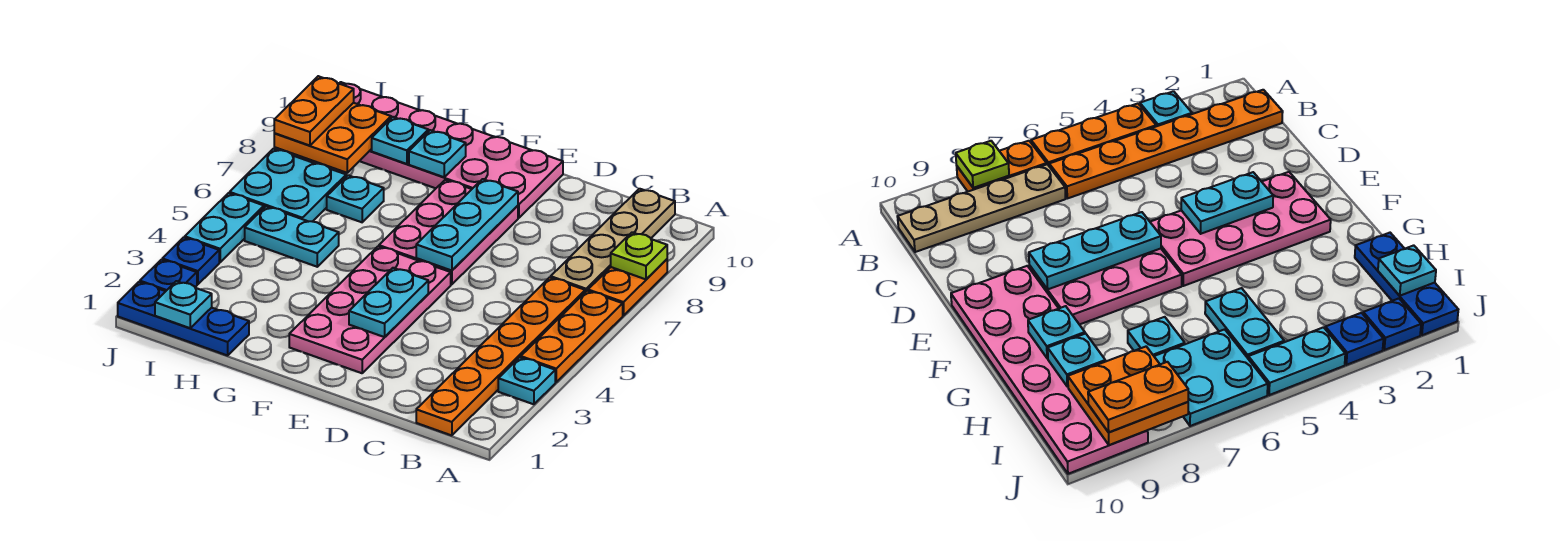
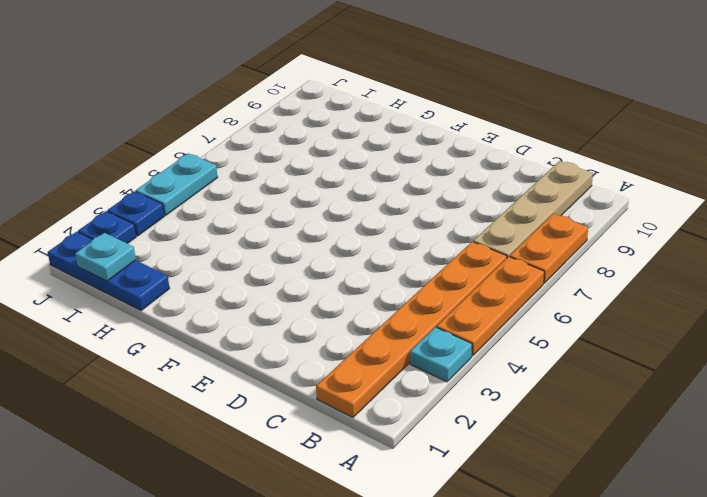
none -> pink 2x4 plate [289,246,451,373]
none -> pink 2x3 plate [379,180,518,285]
none -> pink 2x6 plate [339,82,563,218]

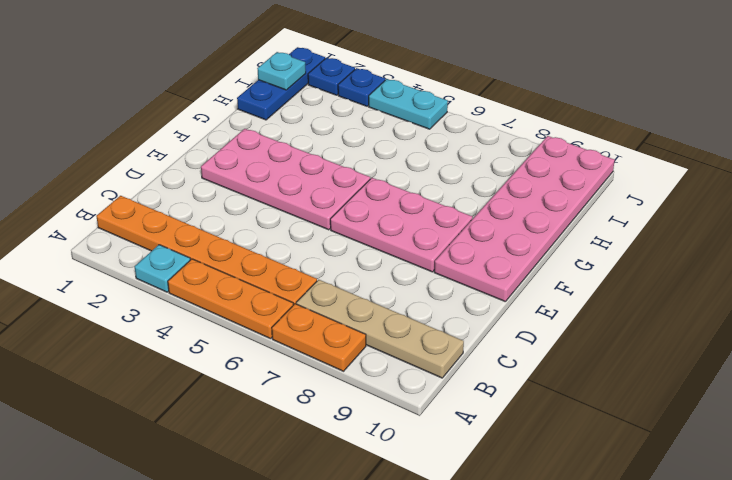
none -> cyan 1x2 plate [245,206,339,267]
none -> cyan 1x1 plate [327,175,384,222]
none -> cyan 2x2 plate [230,149,346,222]

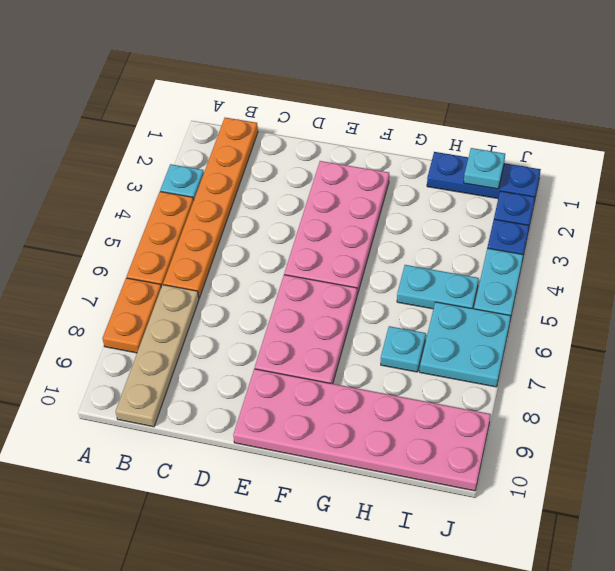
none -> lime 1x1 plate [611,232,667,279]
none -> cyan 1x2 plate [349,268,428,337]
none -> cyan 1x3 plate [416,179,518,271]

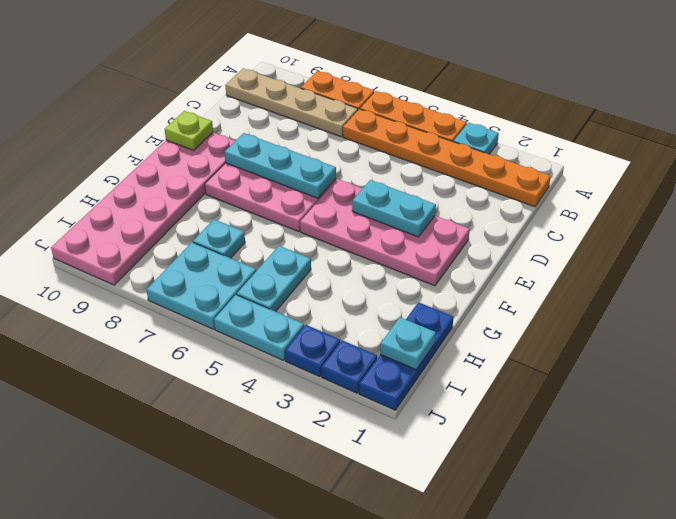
lime 1x1 plate [165,111,213,150] -> lime 1x1 plate moved to [611,232,667,279]
none -> cyan 1x1 plate [409,130,466,177]
none -> cyan 1x1 plate [372,117,428,164]
none -> orange 2x2 plate [274,103,391,173]

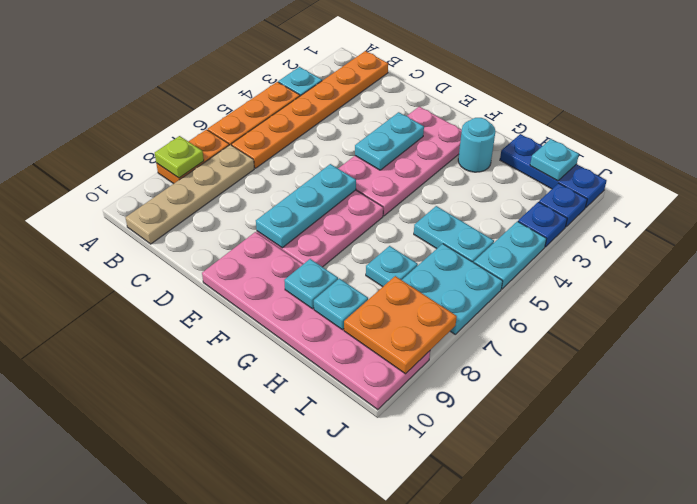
cyan 1x1 round brick [458,118,495,172] -> none
none -> orange 1x2 plate [274,76,354,146]

